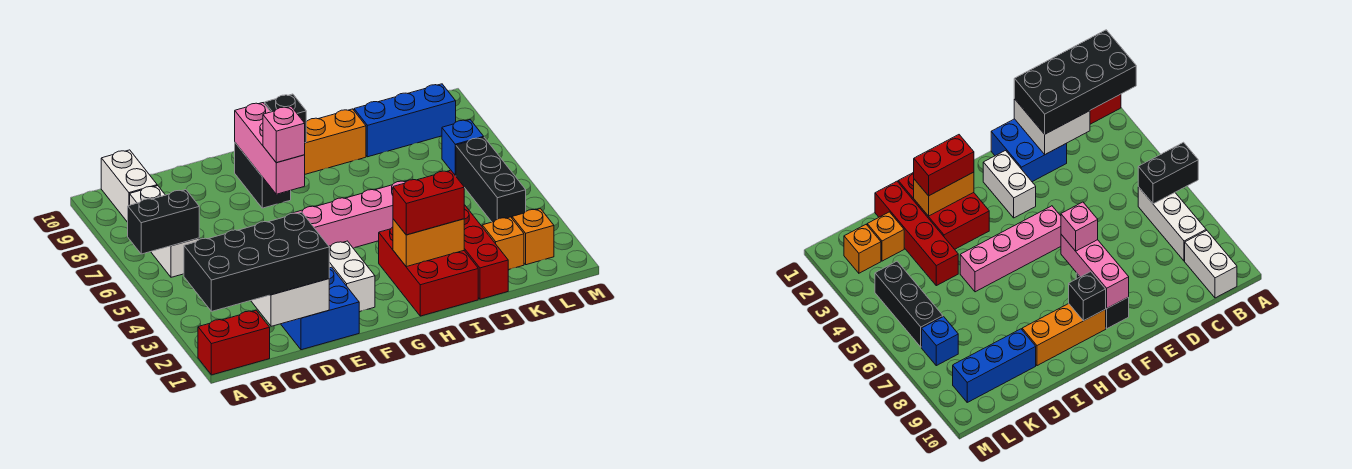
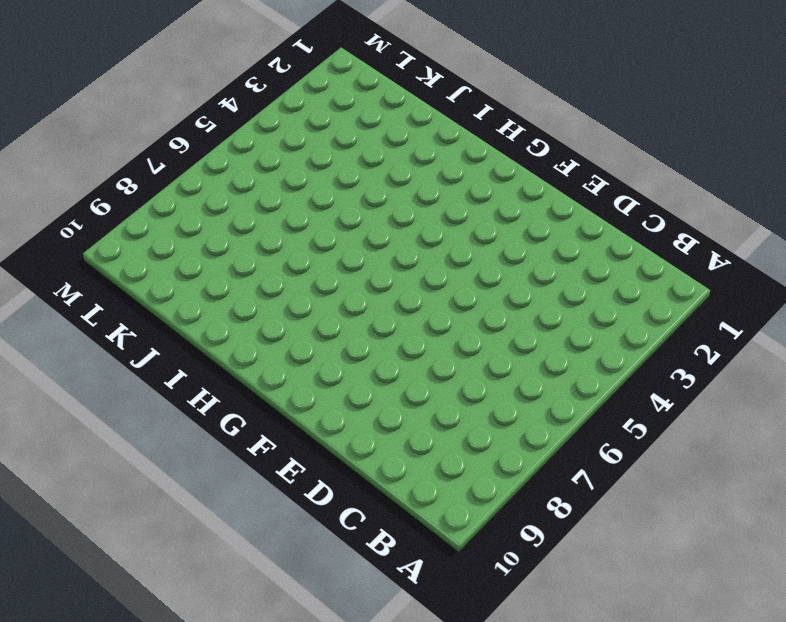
none -> red 1x2 brick [198,311,270,375]
none -> white 1x3 brick [130,186,199,277]
none -> white 1x2 brick [101,150,157,222]

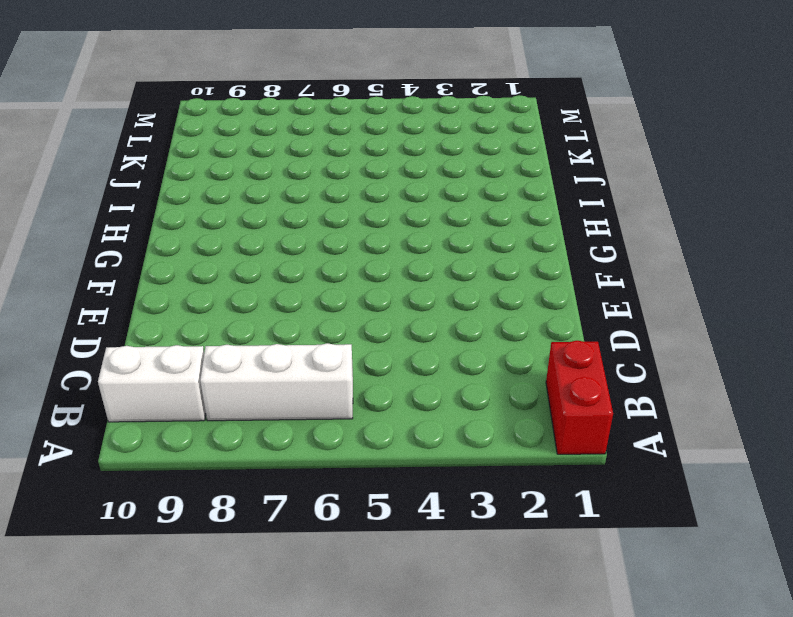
none -> blue 2x2 brick [281,267,359,350]
none -> white 1x2 brick [329,241,375,312]
none -> pink 1x4 brick [291,181,407,248]

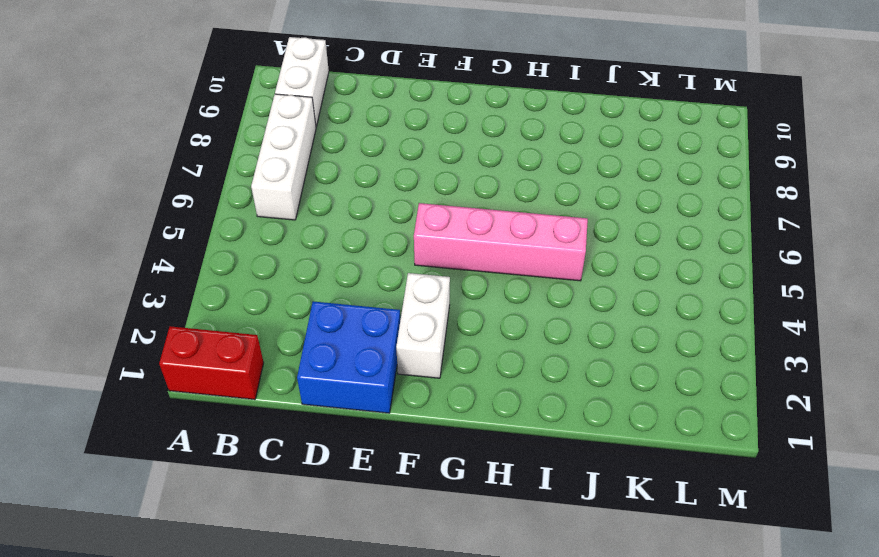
none -> black 1x2 brick [235,143,291,208]
none -> orange 1x3 brick [305,109,366,174]
none -> red 2x3 brick [379,227,478,316]

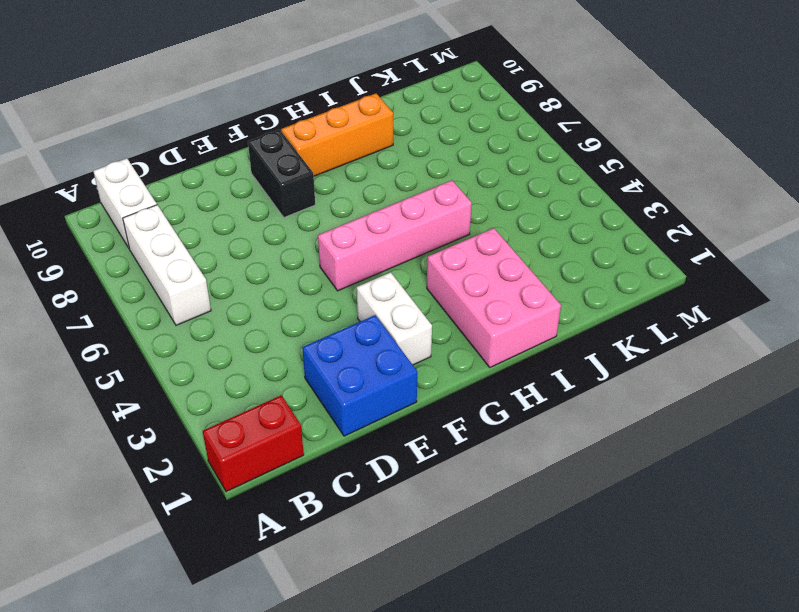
pink 2x3 brick [427,228,561,367] -> red 2x3 brick [379,227,478,316]
none -> red 1x4 brick [464,205,508,299]
none -> blue 1x3 brick [354,84,456,157]
none -> orange 1x1 brick [482,217,524,270]

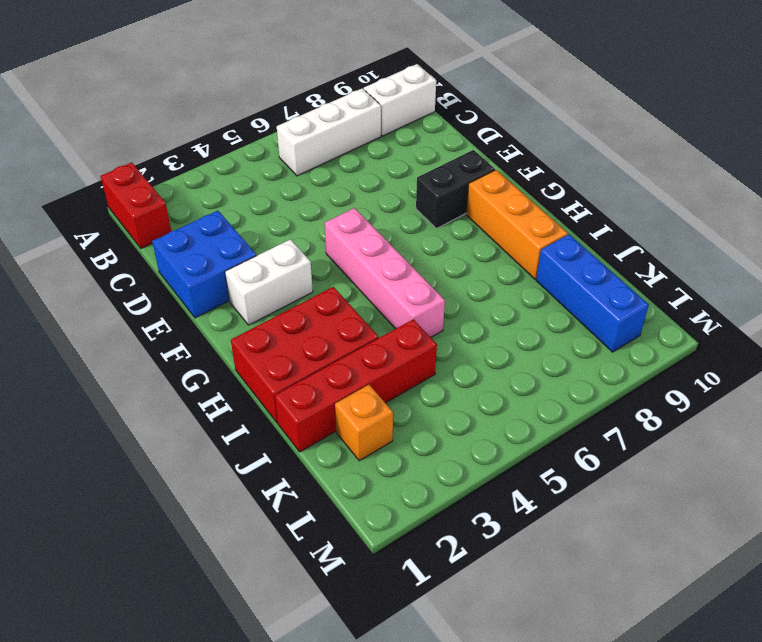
none -> orange 1x1 brick [512,209,554,265]
none -> black 1x3 brick [456,137,526,222]
none -> blue 1x1 brick [442,120,484,176]

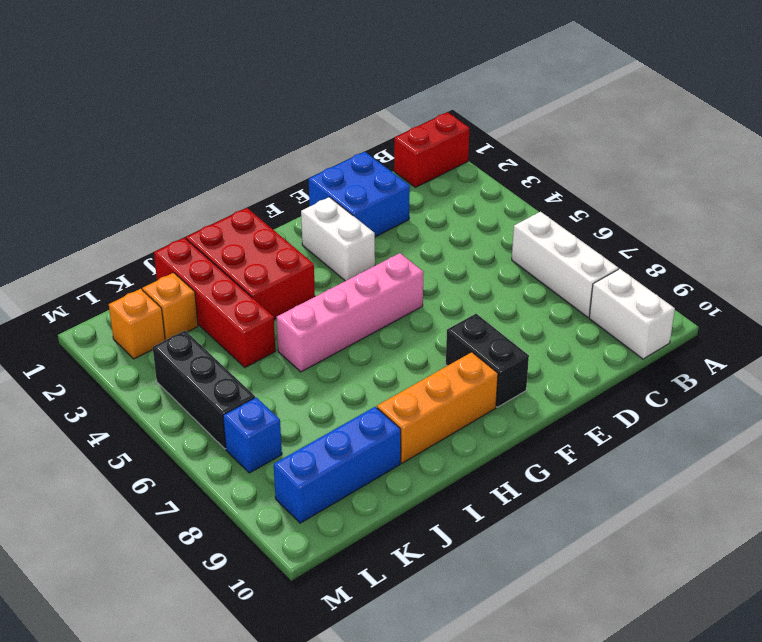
none -> black 1x2 brick [128,190,199,254]
none -> white 2x2 brick [251,279,329,326]
none -> pink 1x3 brick [235,103,305,194]

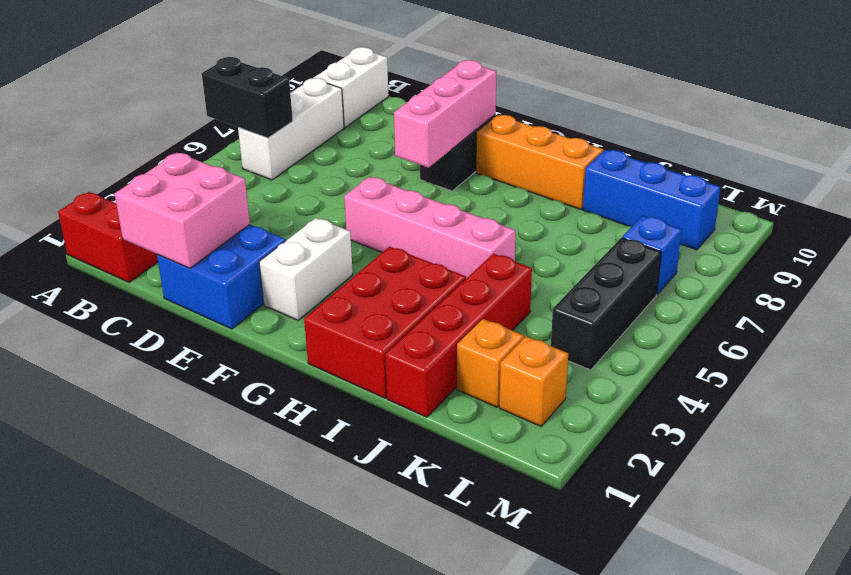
pink 2x2 brick [115,153,250,268] -> white 2x2 brick [251,279,329,326]
none -> black 1x1 brick [265,94,306,143]
none -> orange 1x2 brick [393,219,464,267]
none -> black 2x4 brick [184,212,329,312]

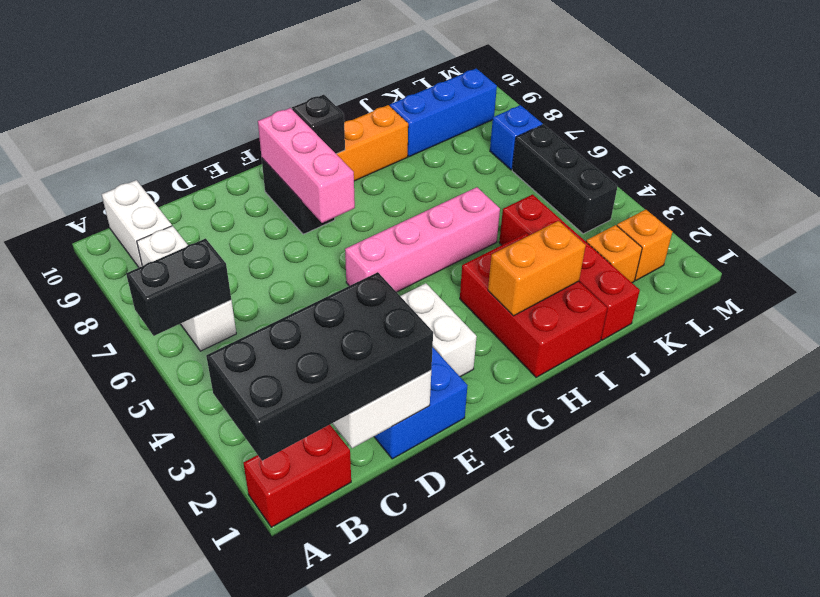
none -> pink 1x1 brick [263,107,305,163]
none -> red 1x2 brick [393,170,464,235]

